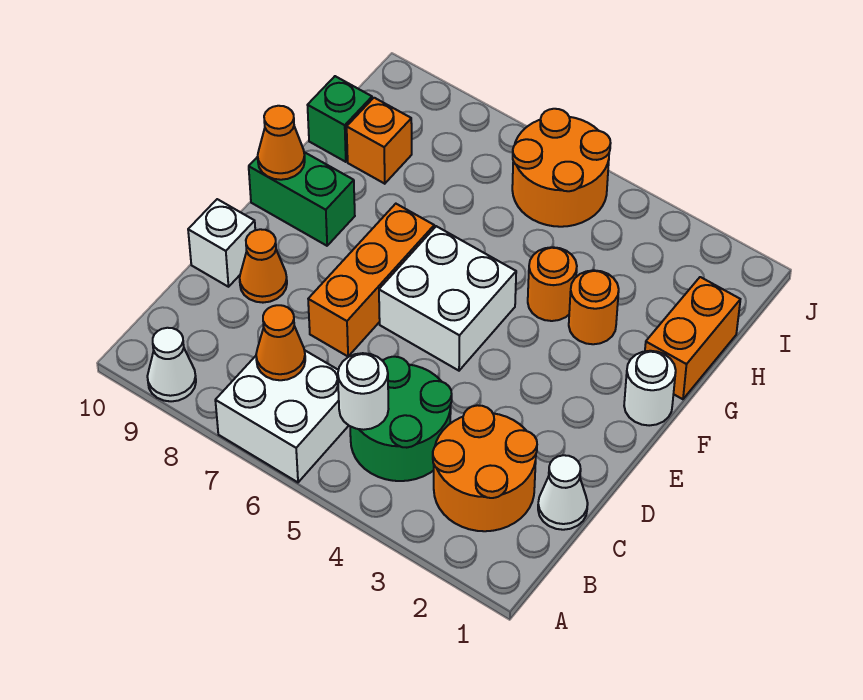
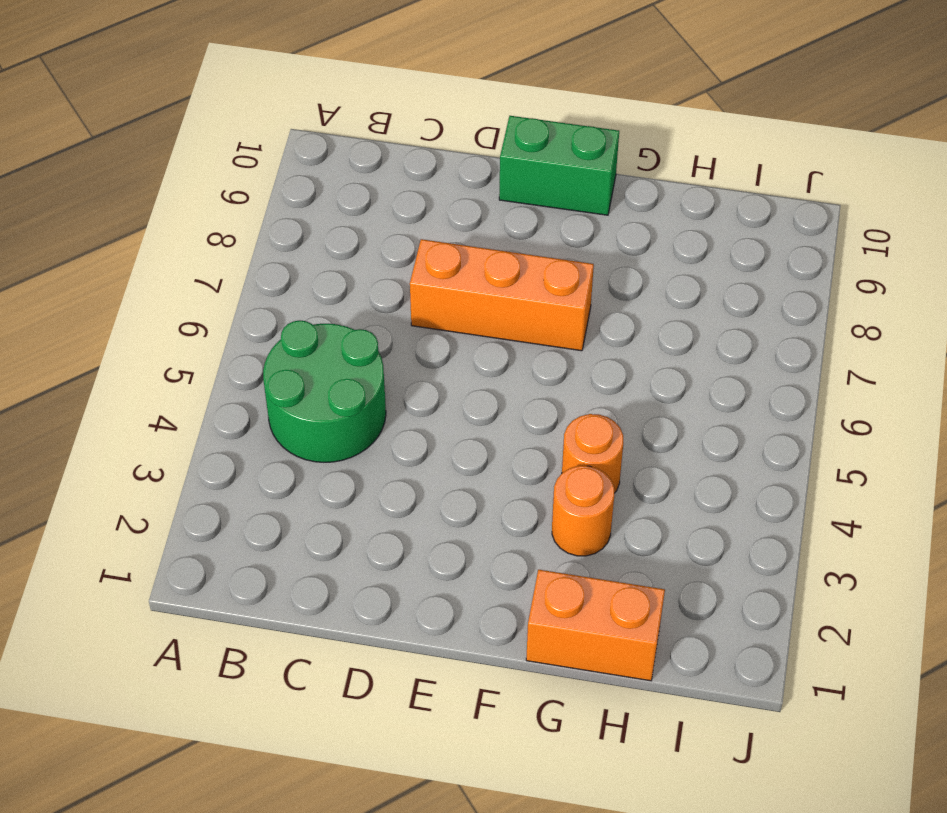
green 1x2 brick [499,116,619,215] -> green 1x2 brick turned to [249,152,355,246]
none -> white 2x2 brick [215,350,349,482]
none -> white 1x1 cone [147,328,196,401]
none -> orange 2x2 round brick [433,405,537,531]

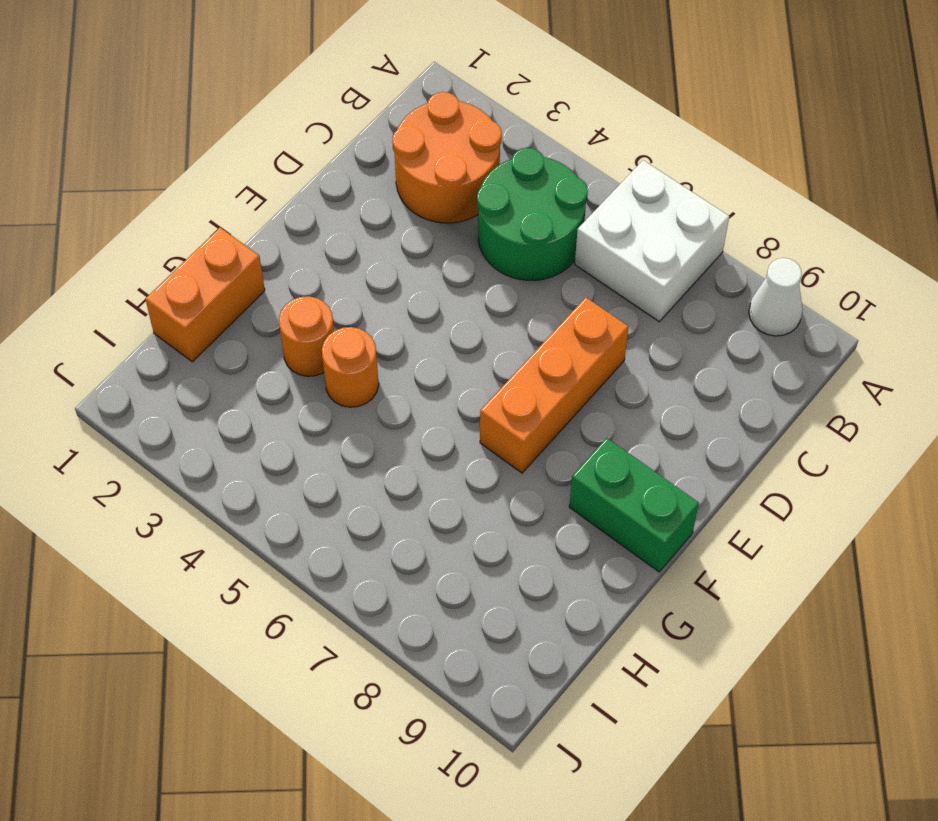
none -> white 1x1 cone [538,455,588,530]
none -> orange 1x1 cone [240,229,287,303]
none -> white 1x1 brick [188,199,255,287]

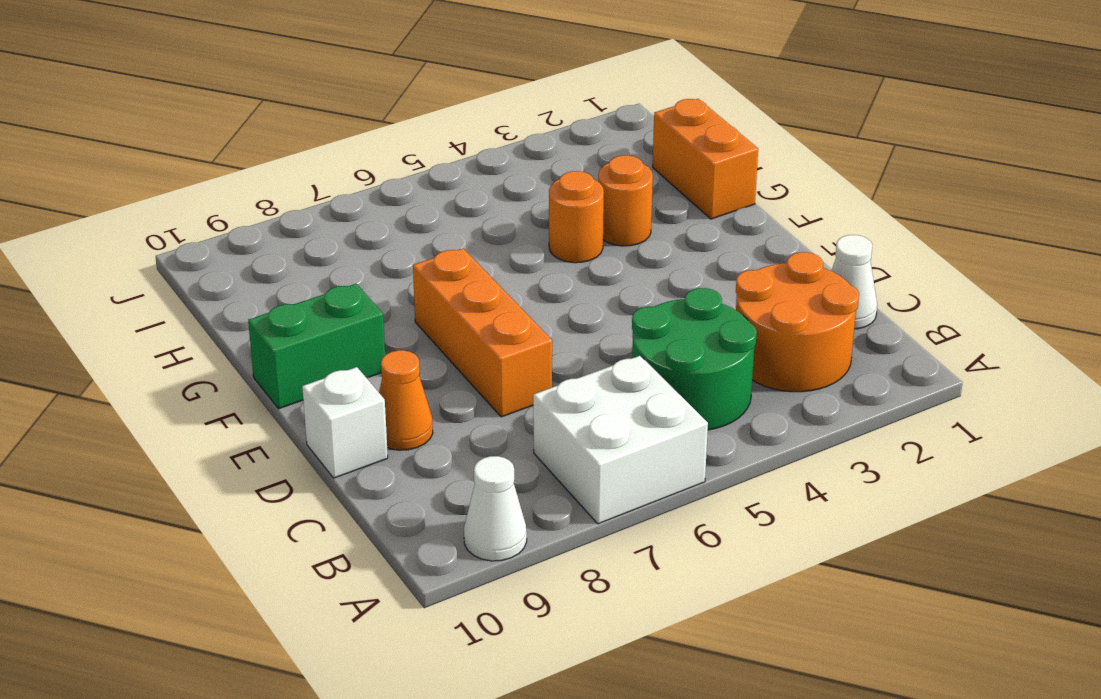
none -> white 2x2 brick [379,226,516,371]
none -> white 1x1 round brick [624,351,676,426]
none -> orange 1x1 brick [347,98,412,184]

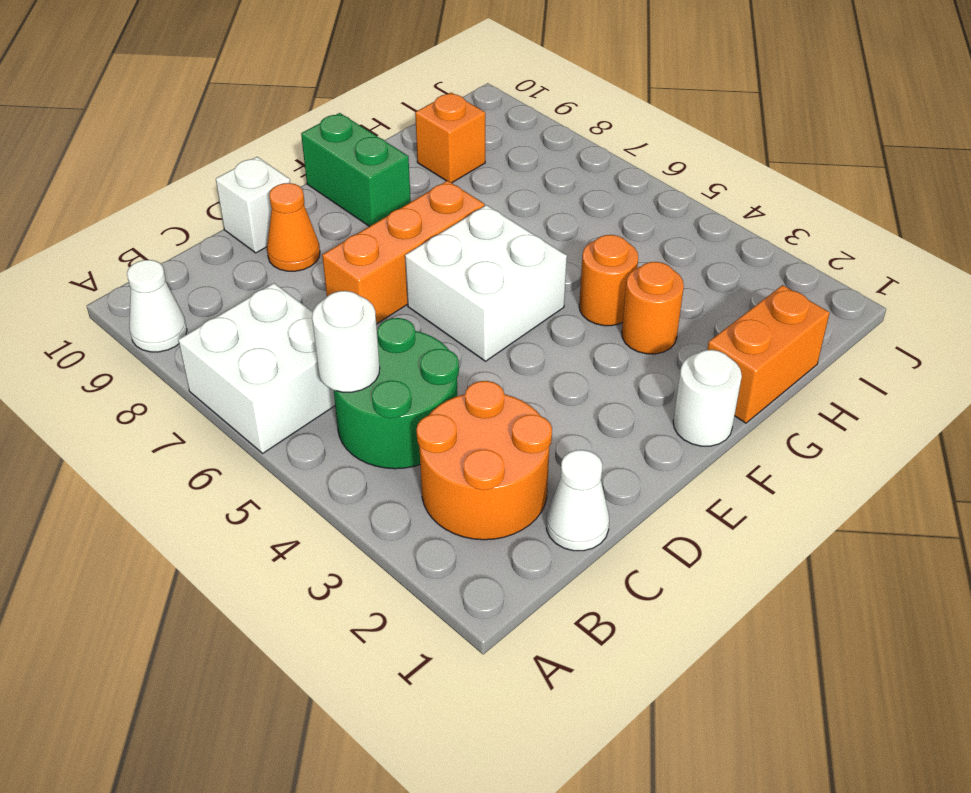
none -> green 1x1 brick [308,76,372,162]
none -> orange 2x2 round brick [512,109,611,227]
none -> orange 1x1 cone [256,305,305,380]

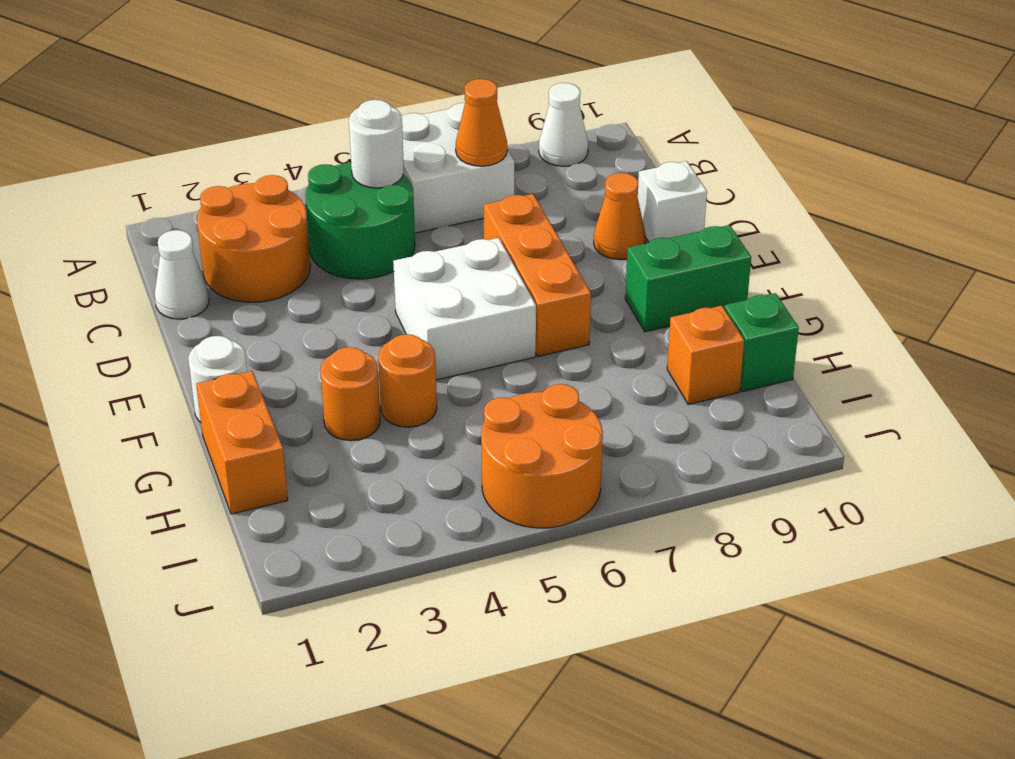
none -> orange 1x1 cone [258,106,305,180]

